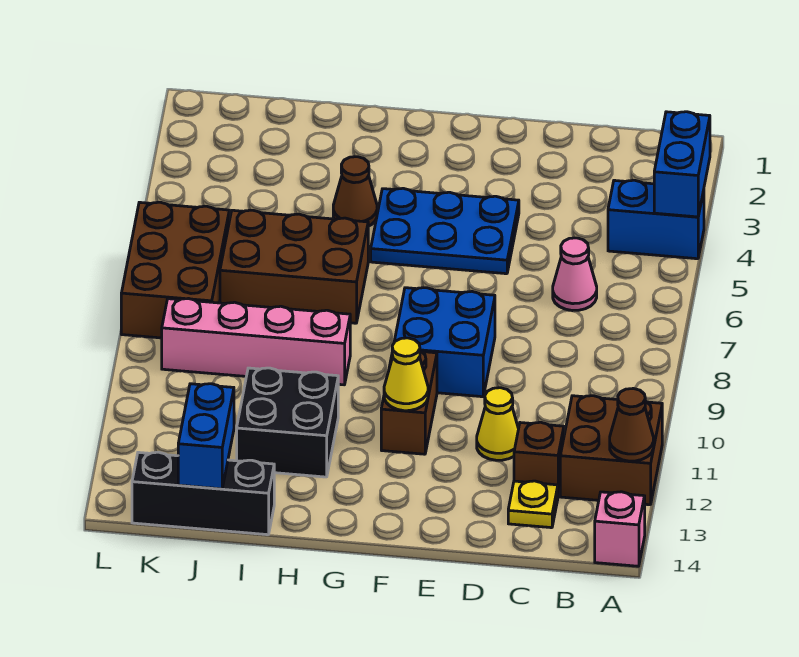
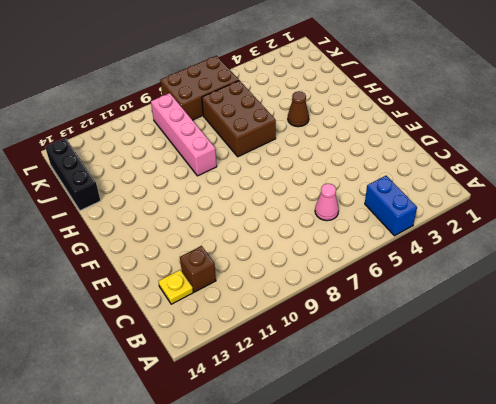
none -> brown 2x2 brick [560,396,662,505]
none -> pink 1x1 brick [595,492,645,566]
none -> yellow 1x1 cone [477,388,518,460]

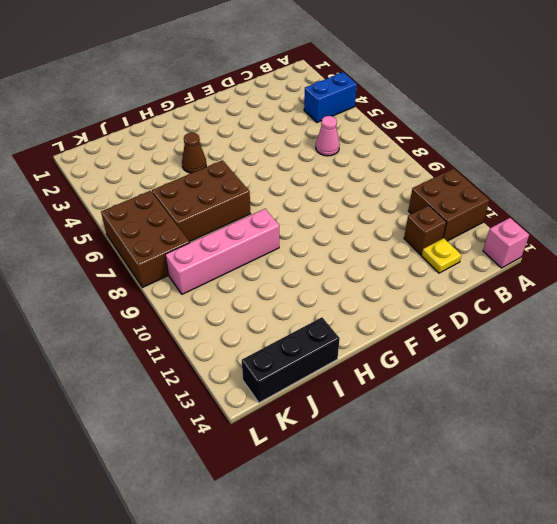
none -> yellow 1x1 cone [477,388,518,460]
none -> blue 2x3 plate [371,188,519,274]
none -> blue 2x2 brick [394,288,495,397]

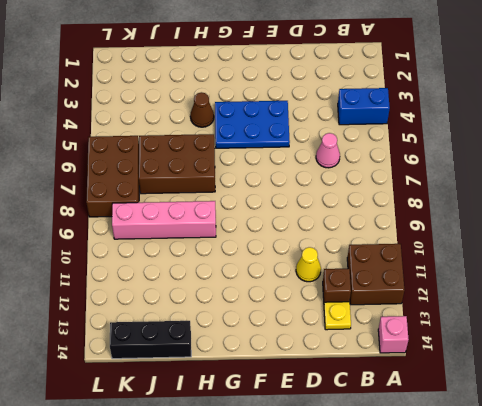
none -> blue 2x2 brick [394,288,495,397]
none -> brown 1x2 brick [381,351,437,454]
none -> black 2x2 brick [237,368,338,477]

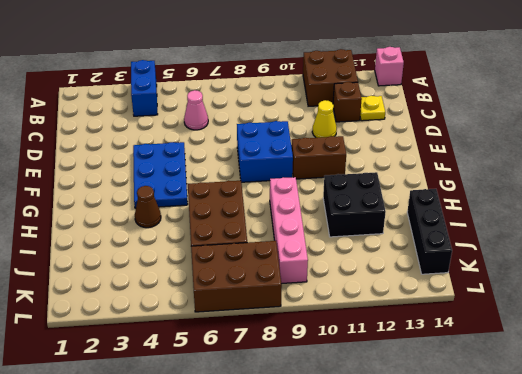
none -> blue 1x2 brick [654,112,710,217]
none -> brown 1x1 cone [610,389,654,461]
none -> yellow 1x1 cone [384,338,428,411]

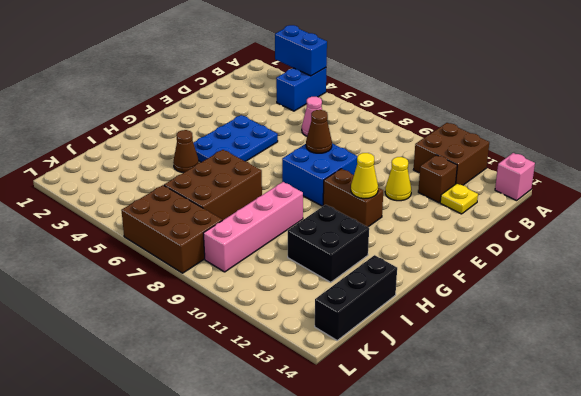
brown 1x1 cone [306,110,332,153] -> brown 1x1 cone moved to [610,389,654,461]
none -> blue 1x2 brick [178,384,234,489]

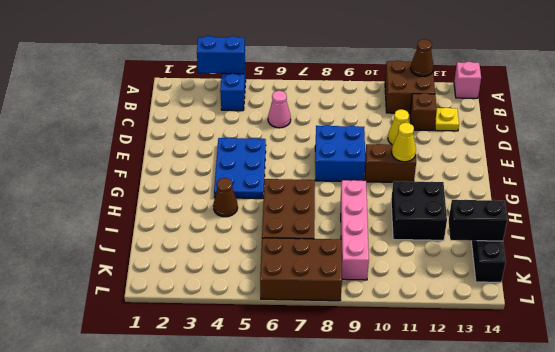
black 1x2 brick [449,200,507,241] -> blue 1x2 brick [178,384,234,489]

